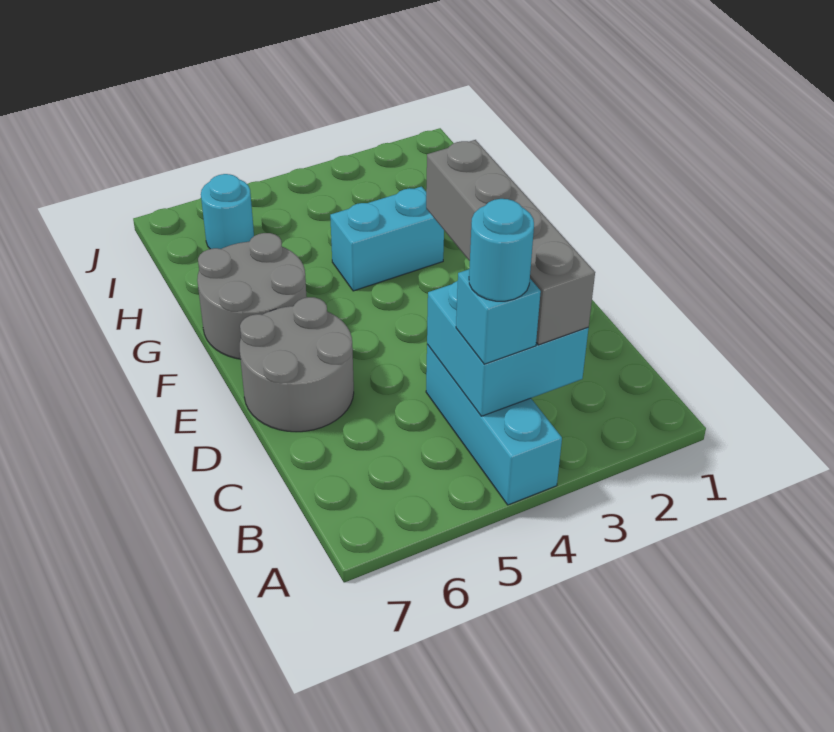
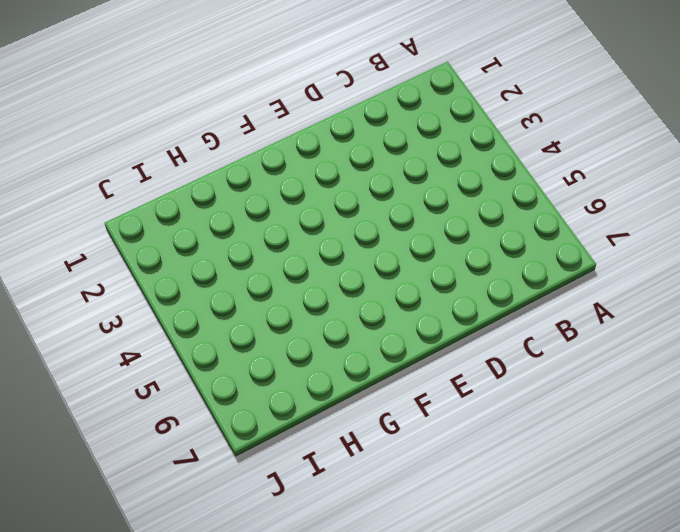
none -> cyan 1x3 brick [426,344,562,505]
none -> grey 2x2 round brick [240,297,354,432]

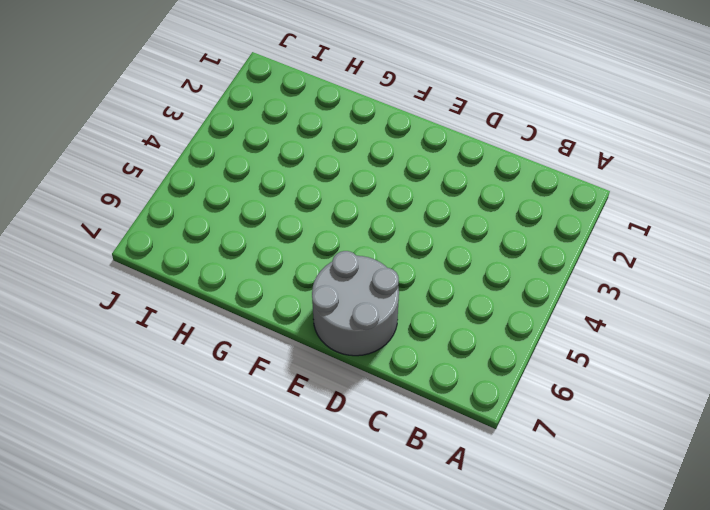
none -> cyan 1x3 brick [426,344,562,505]
none -> grey 2x2 round brick [197,233,307,359]

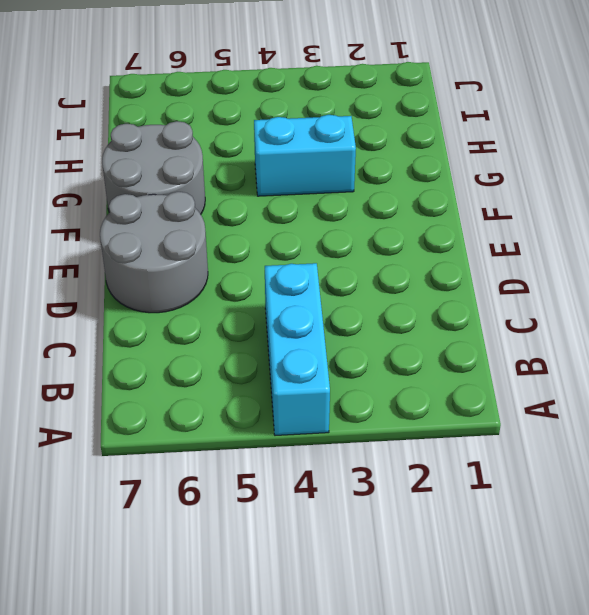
none -> cyan 1x1 round brick [201,174,254,249]
none -> cyan 2x2 brick [427,281,588,416]

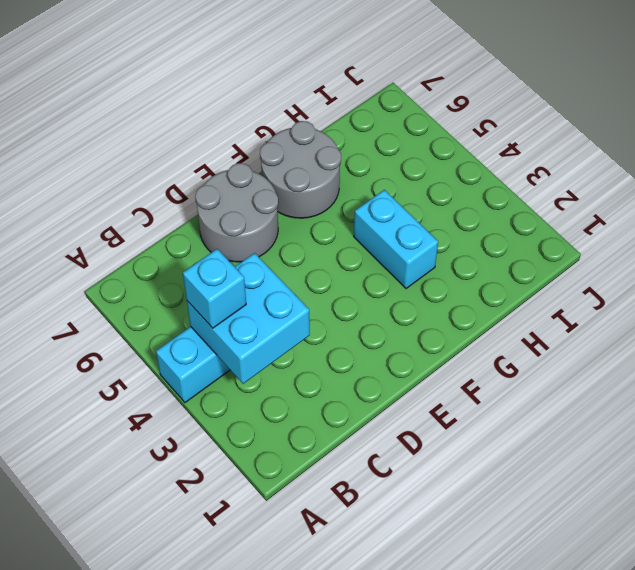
none -> cyan 1x1 round brick [201,174,254,249]
none -> grey 1x4 brick [426,140,595,345]

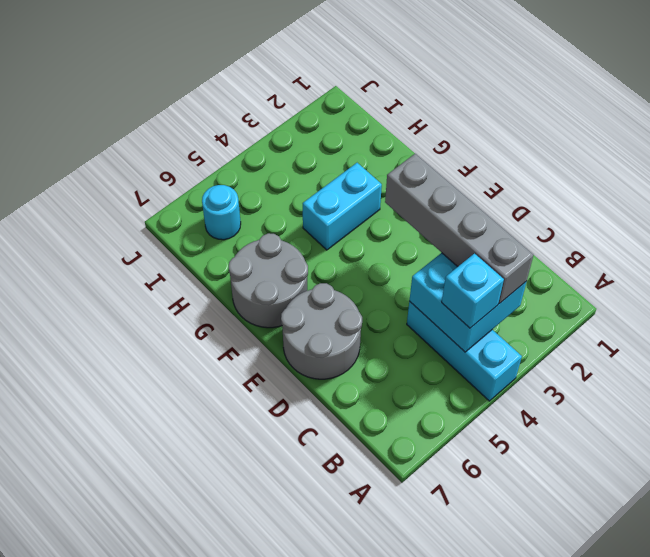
none -> cyan 1x1 round brick [469,199,534,301]

